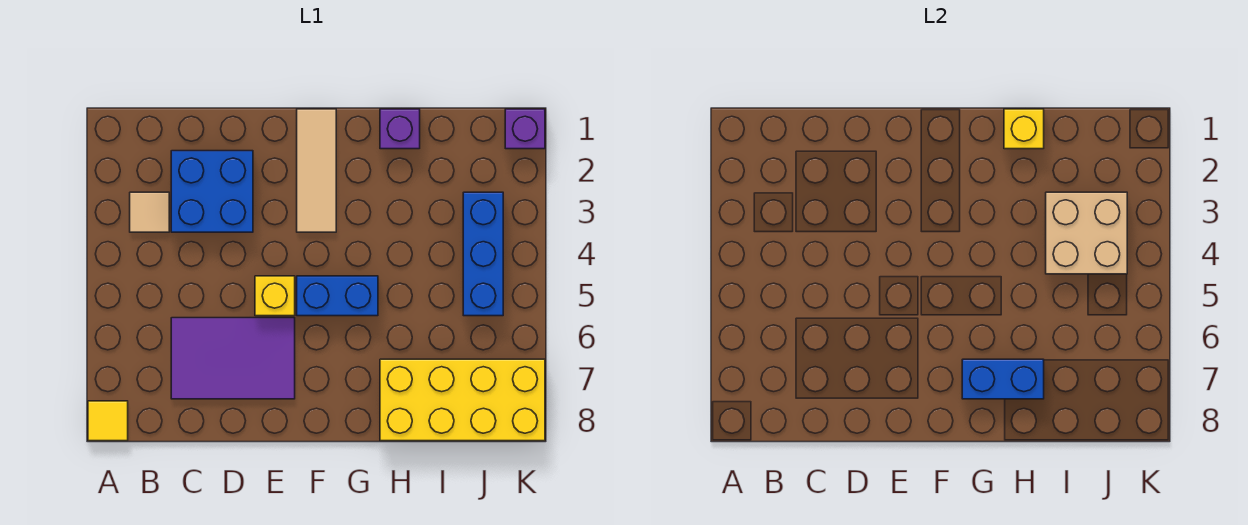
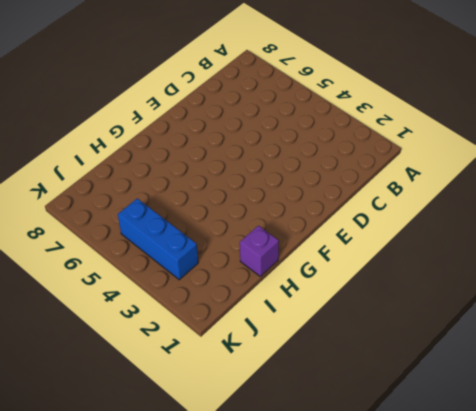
none -> yellow 1x1 tile [88,401,128,441]
none -> tan 1x1 tile [130,192,169,232]
none -> blue 2x2 brick [171,151,253,232]

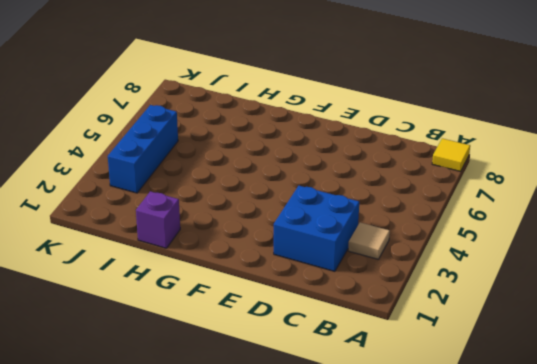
none -> purple 2x3 tile [171,318,295,399]
none -> yellow 1x1 brick [255,276,295,316]
none -> tan 1x3 tile [297,109,336,232]

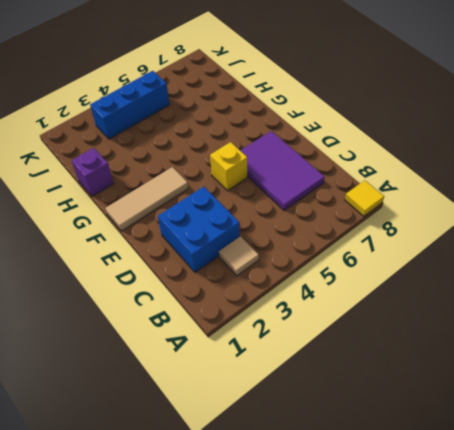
none -> blue 1x2 brick [297,276,378,316]
none -> yellow 2x4 brick [380,359,545,441]
none -> purple 1x1 brick [505,109,545,149]

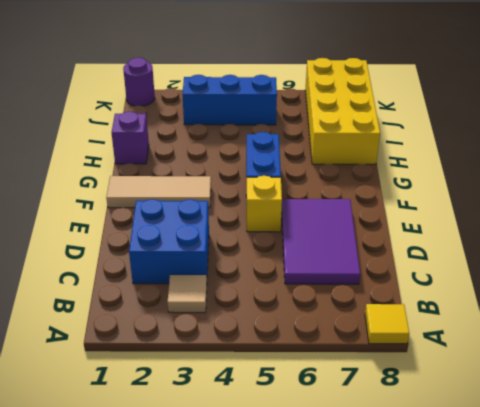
purple 1x1 round brick [123,57,155,106] -> purple 1x1 brick [505,109,545,149]
none -> blue 1x2 brick [962,359,1044,399]
none -> yellow 1x1 brick [1004,109,1044,149]
none -> tan 2x2 brick [1046,192,1127,274]

